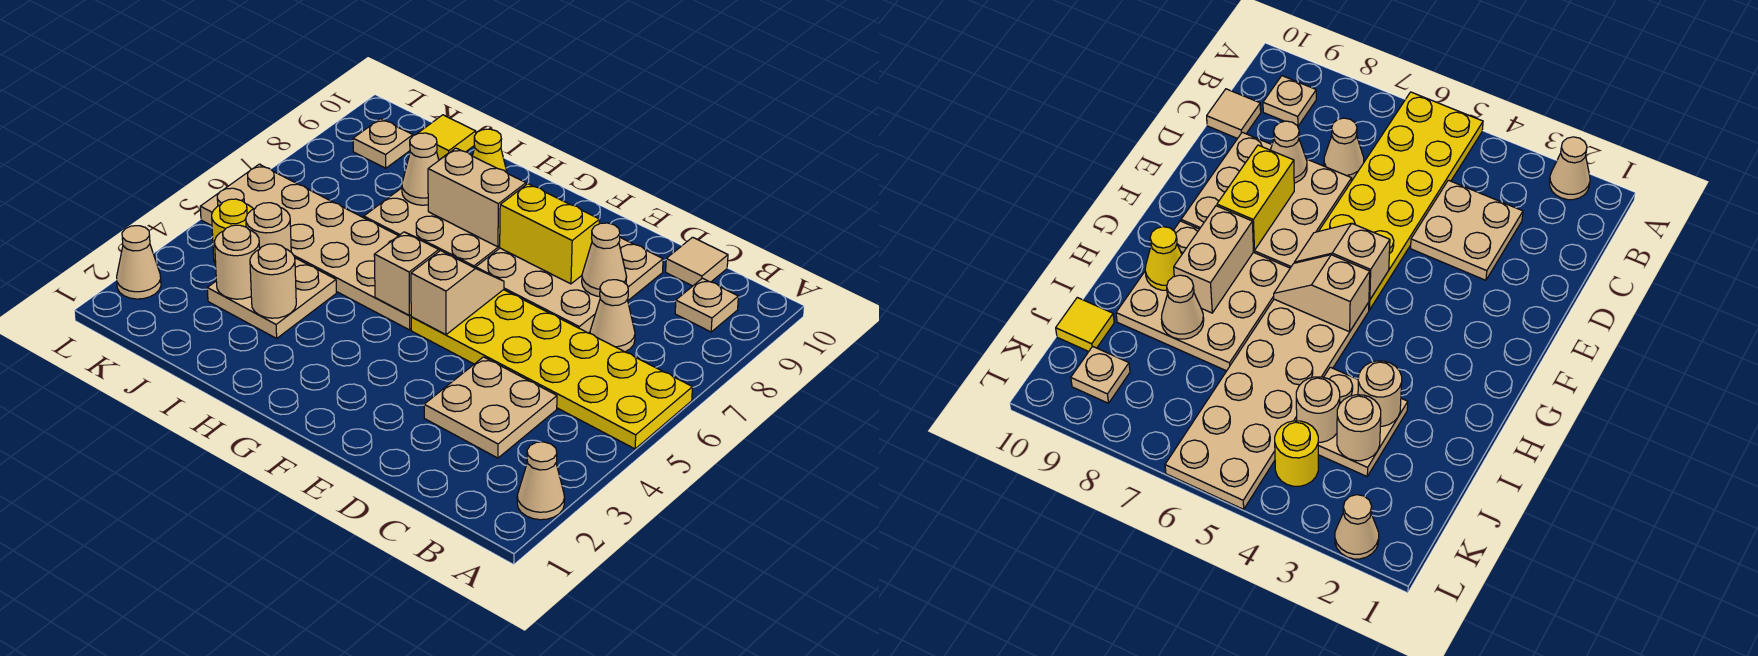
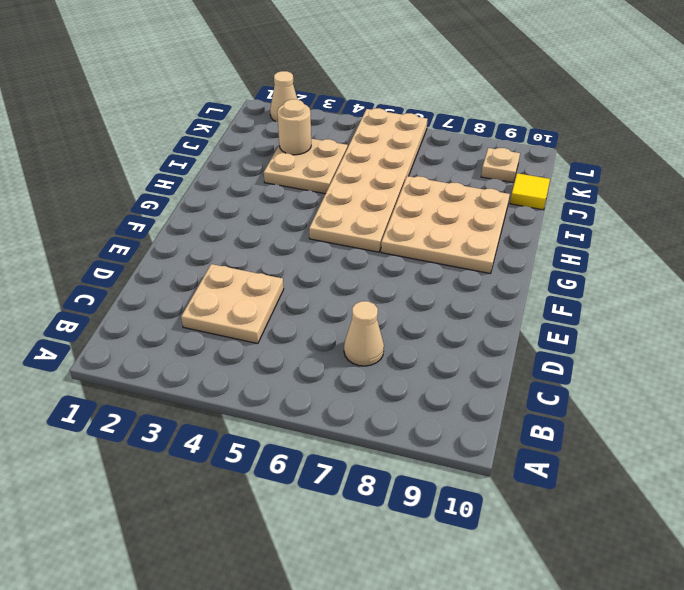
none -> tan 1x1 cone [517,442,565,520]
none -> yellow 2x6 plate [411,290,693,449]
none -> tan 1x1 plate [675,278,738,332]

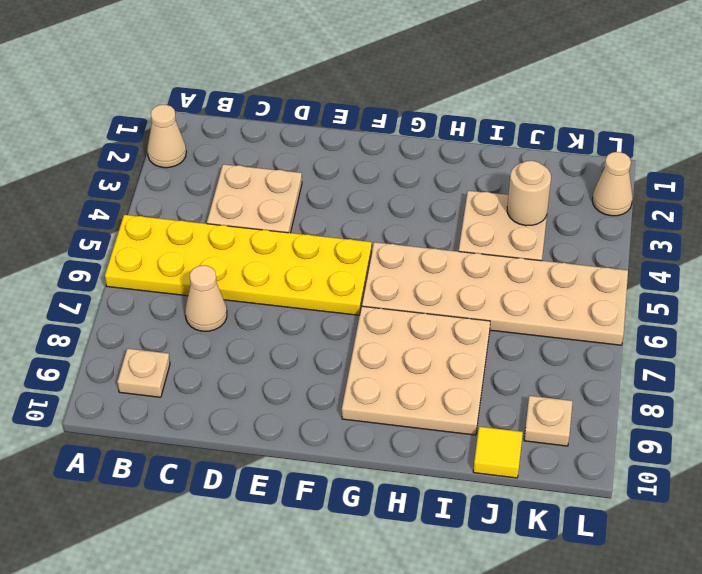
none -> tan 1x1 tile [666,237,728,286]
none -> tan 3x3 plate [476,238,663,333]
none -> yellow 1x1 round brick [212,199,253,264]

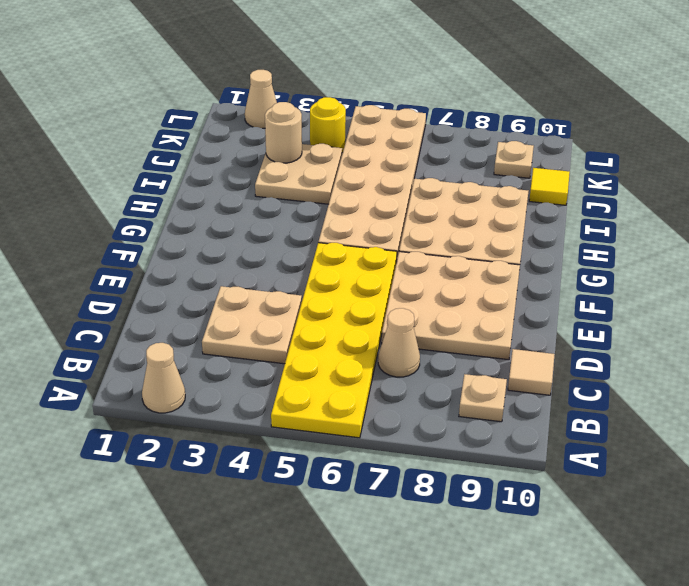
none -> tan 1x1 cone [582,223,627,297]
none -> yellow 1x2 brick [500,184,600,284]
none -> tan 1x2 slope [411,250,504,335]

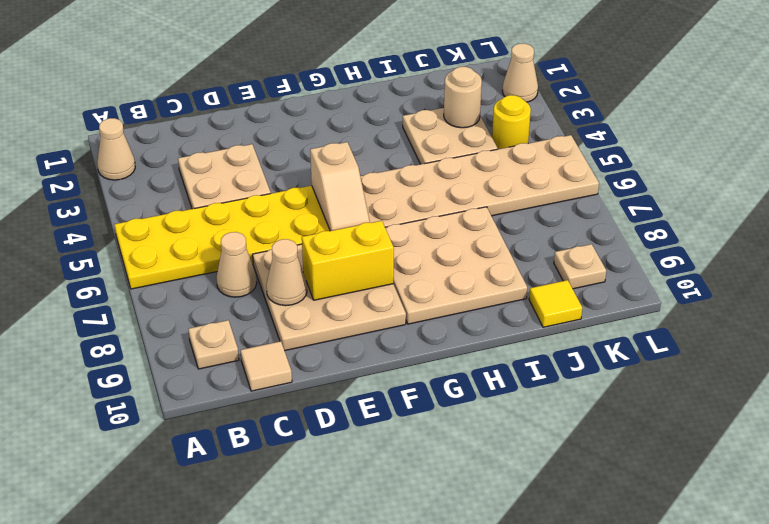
none -> tan 1x2 slope [374,232,459,315]
none -> tan 1x2 brick [428,148,526,247]
none -> yellow 1x1 cone [473,129,507,173]

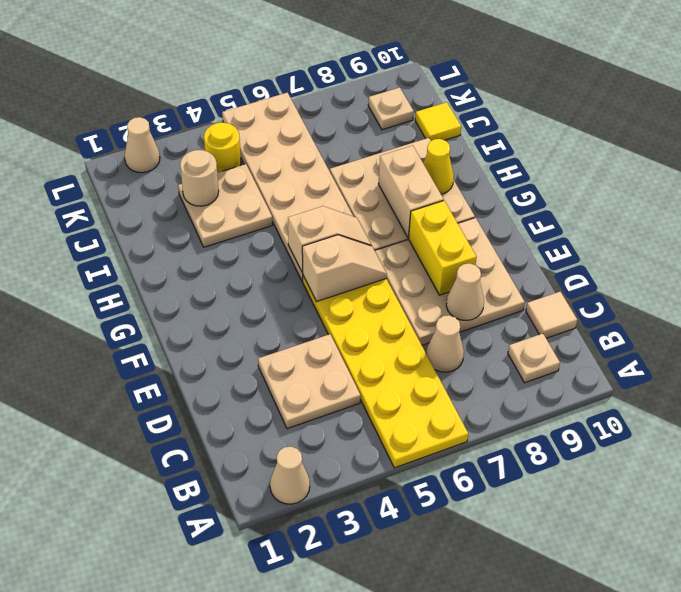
none -> tan 1x1 round brick [250,244,296,318]
none -> tan 1x1 cone [402,133,439,205]
none -> tan 1x1 round brick [246,203,291,252]

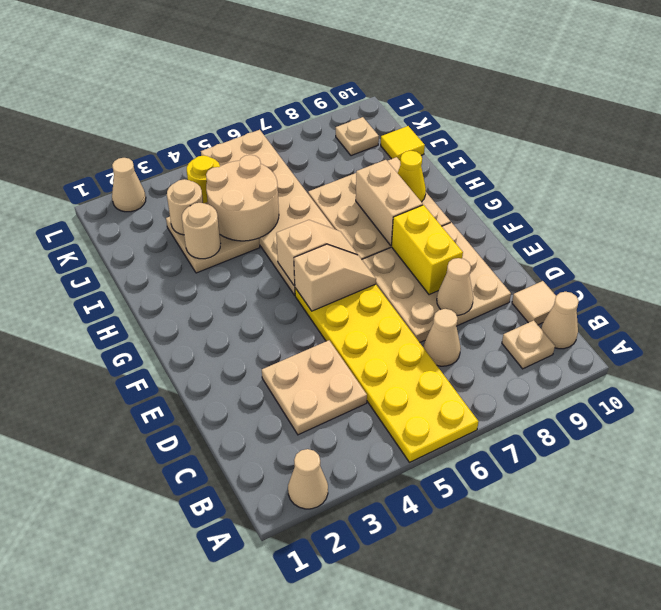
tan 1x1 cone [541,292,579,349] -> tan 1x1 cone moved to [402,133,439,205]
tan 2x2 round brick [206,155,279,241] -> tan 1x1 round brick [246,203,291,252]

